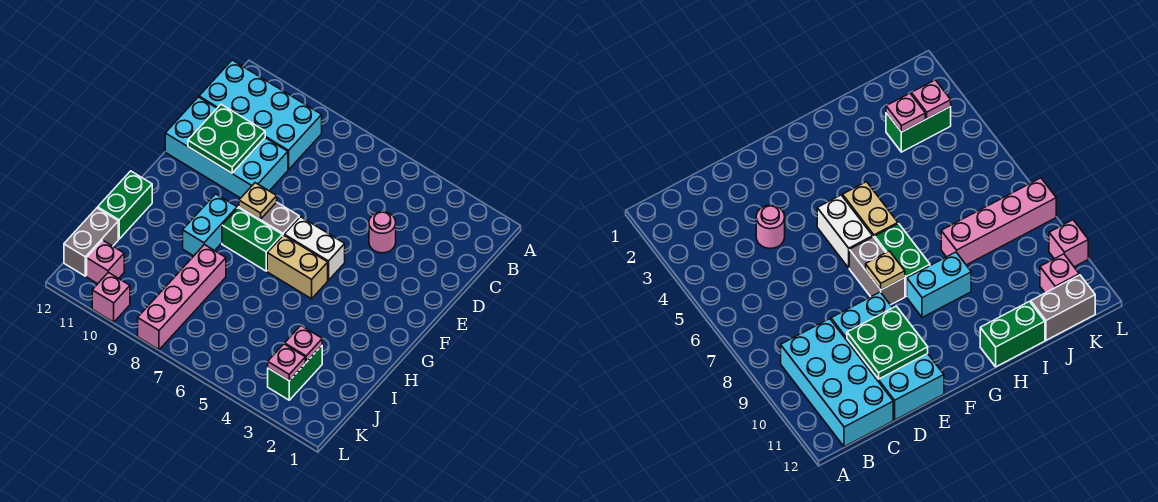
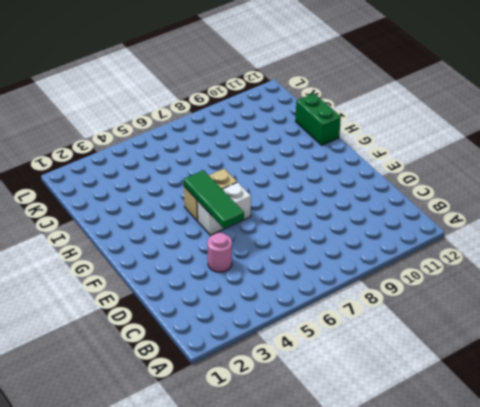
green 1x3 tile [184,170,244,228] -> none
none -> cyan 2x4 brick [199,60,322,170]
none -> cyan 2x4 brick [165,97,288,198]
none -> grey 1x2 brick [239,202,299,236]

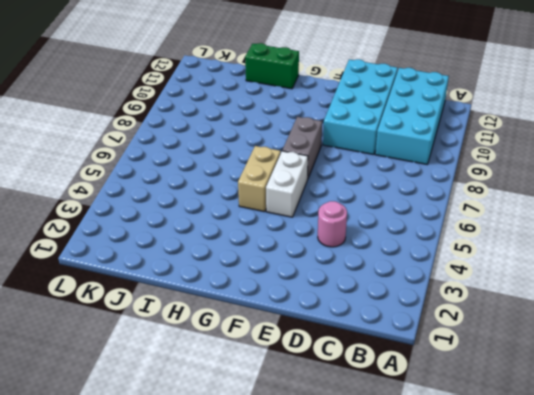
none -> green 1x2 brick [222,208,282,271]
none -> cyan 1x2 brick [183,194,237,256]
none -> pink 1x4 brick [138,245,226,350]

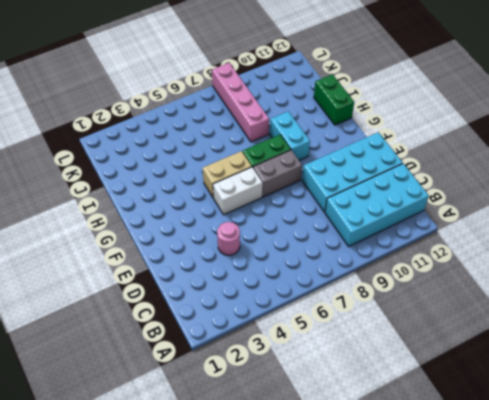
none -> green 1x2 brick [268,346,322,400]
none -> grey 1x2 brick [64,208,118,276]
none -> pink 1x1 brick [87,240,124,284]

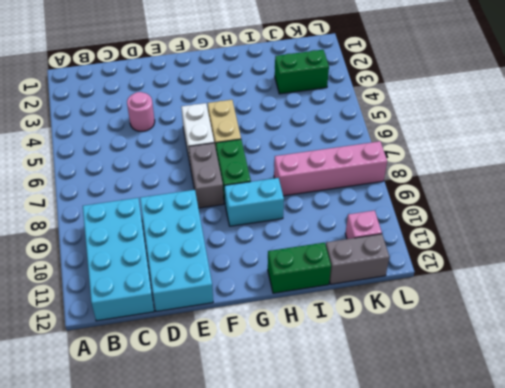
none -> pink 1x1 brick [92,273,130,322]
none -> green 2x2 plate [188,104,265,173]
none -> tan 1x1 plate [239,183,277,219]

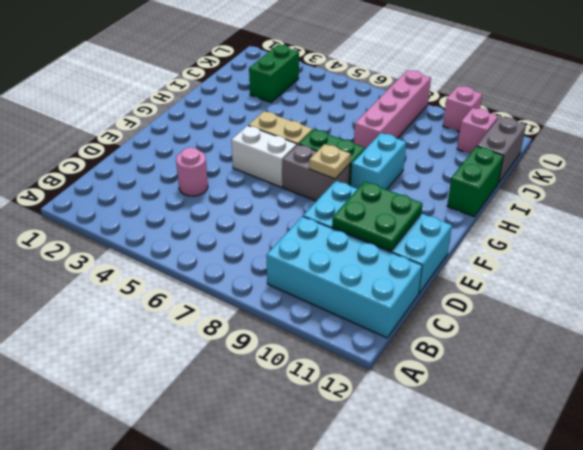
none -> pink 1x1 plate [285,326,322,362]
none -> pink 1x1 plate [268,344,305,381]

